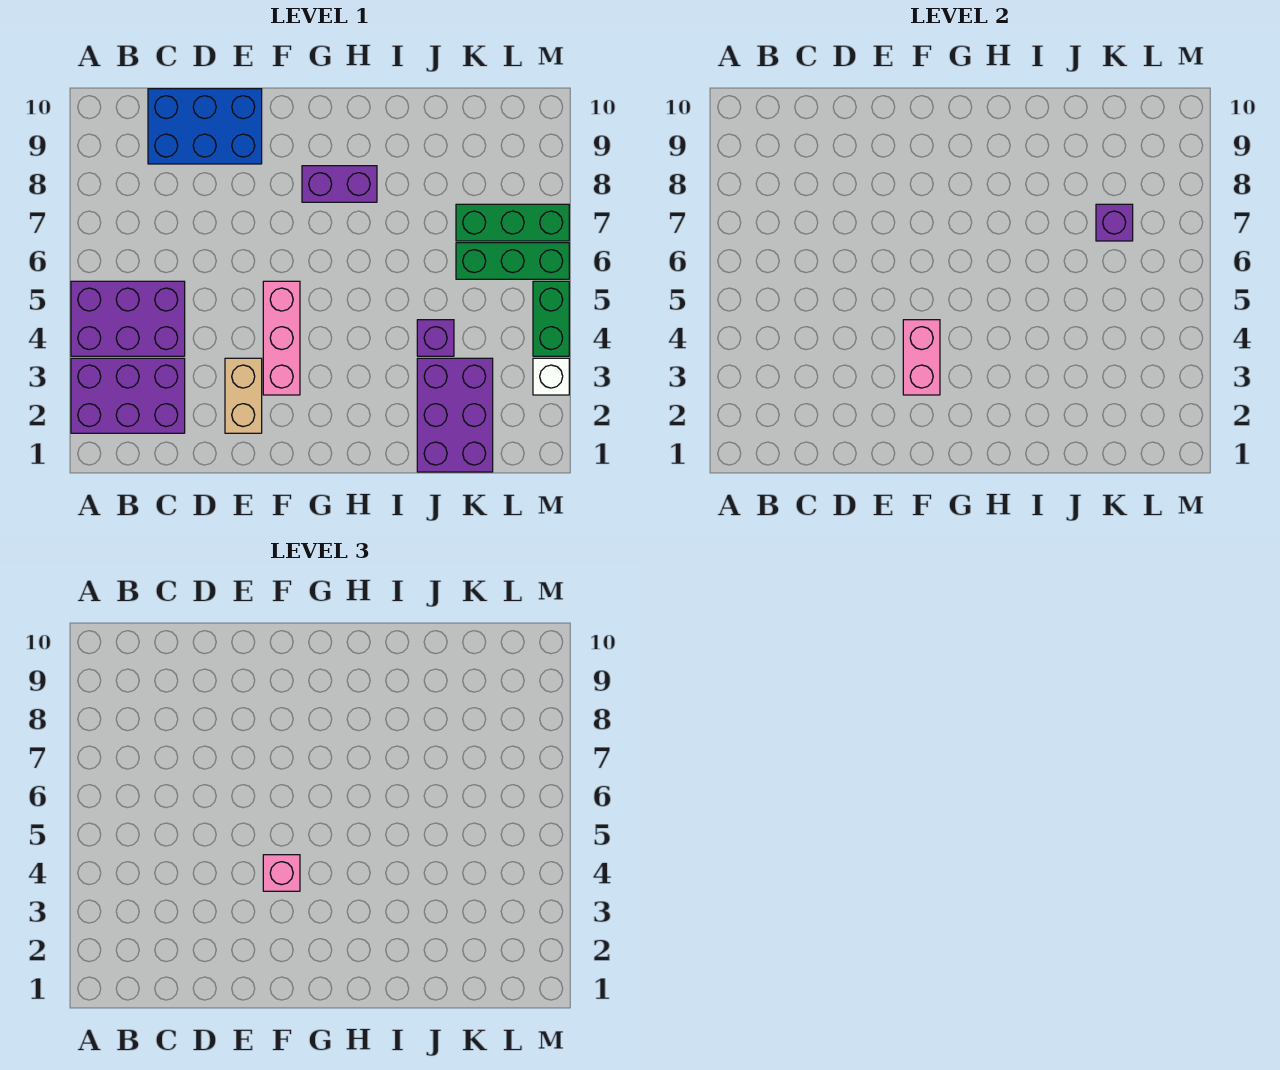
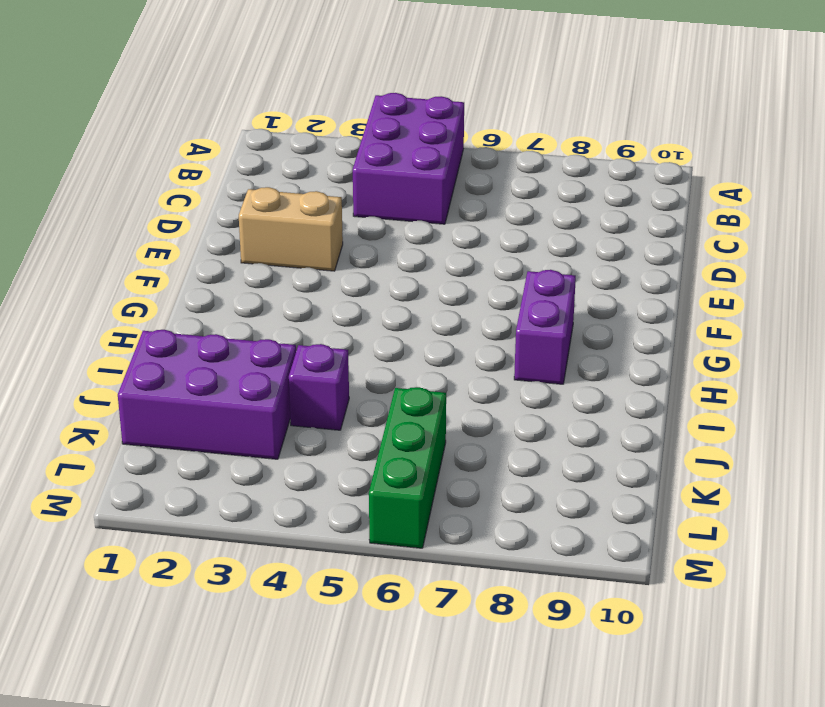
none -> purple 2x3 brick [71,358,185,433]
none -> blue 2x3 brick [148,89,262,164]
none -> pink 1x3 brick [263,281,300,395]

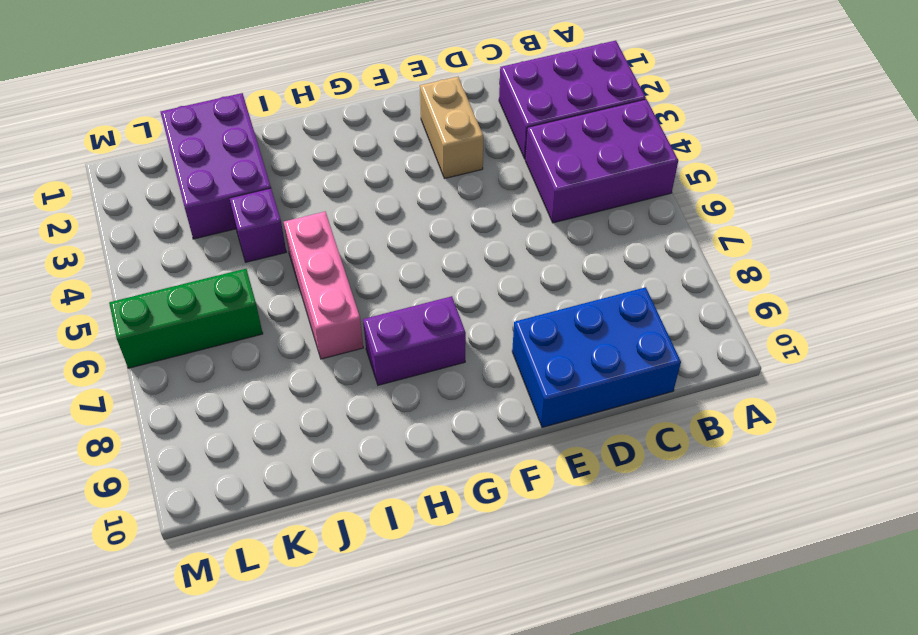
pink 1x3 brick [284,212,363,359] -> pink 1x3 brick moved to [263,281,300,395]
none -> green 1x3 brick [456,204,569,241]
none -> white 1x1 brick [533,358,569,395]
none -> green 1x2 brick [533,281,569,356]

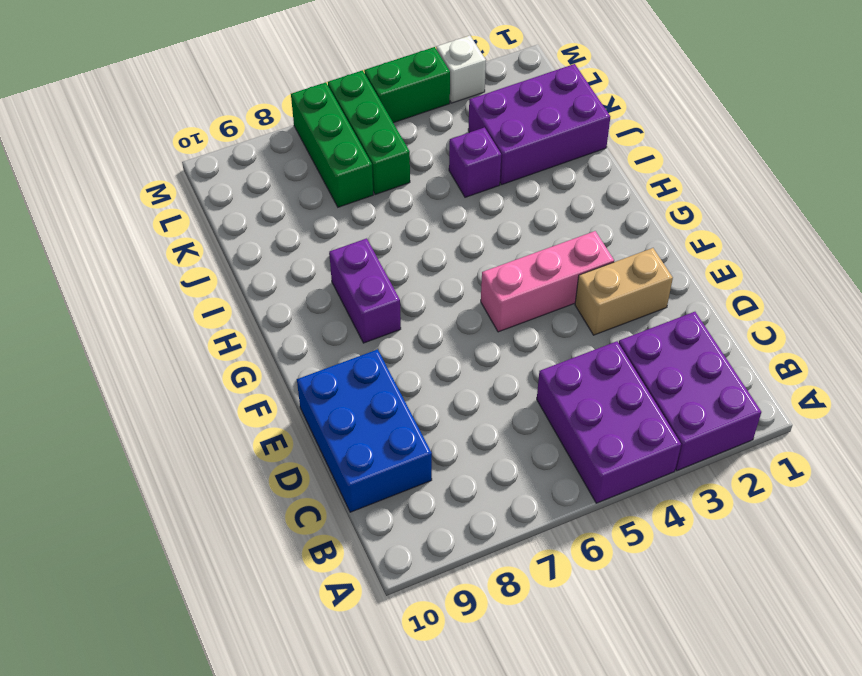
none -> pink 1x2 brick [903,320,940,395]
none -> purple 1x1 brick [1096,204,1133,241]
none -> pink 1x1 brick [263,855,300,891]

